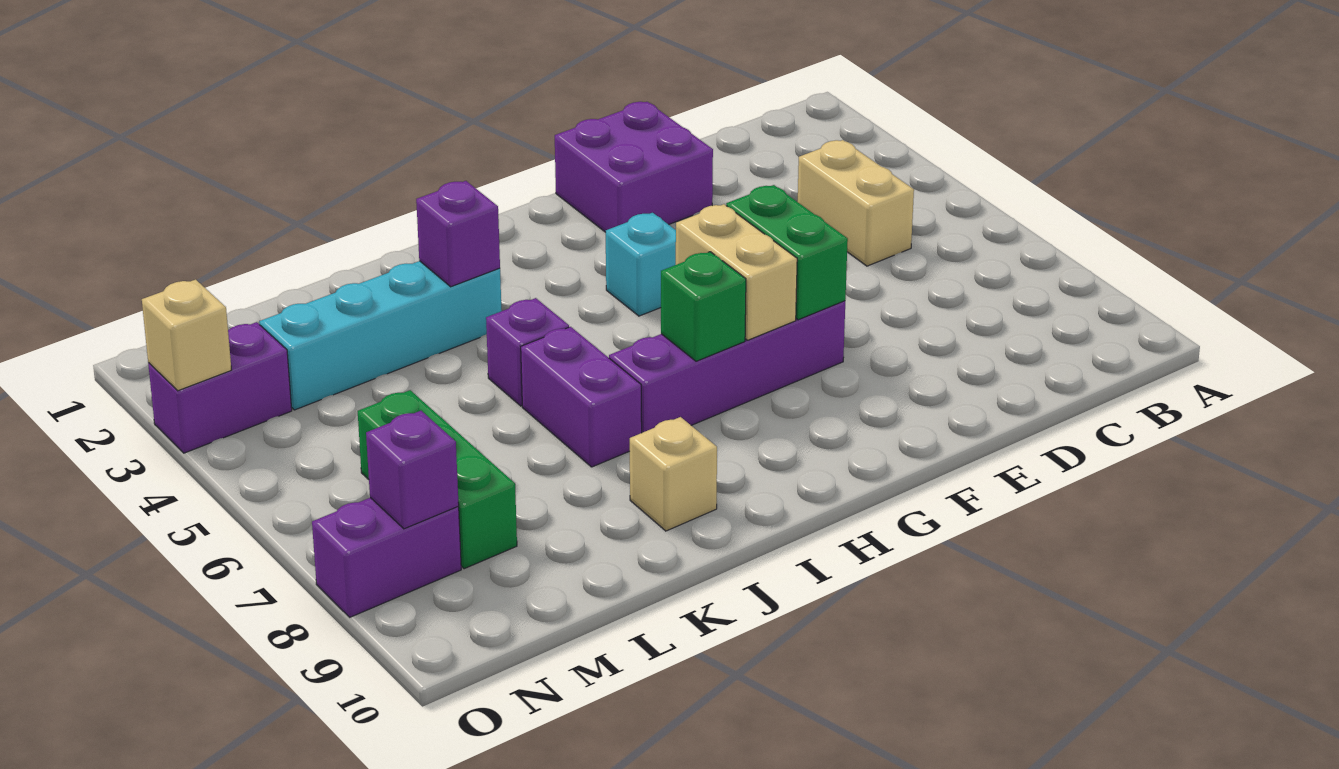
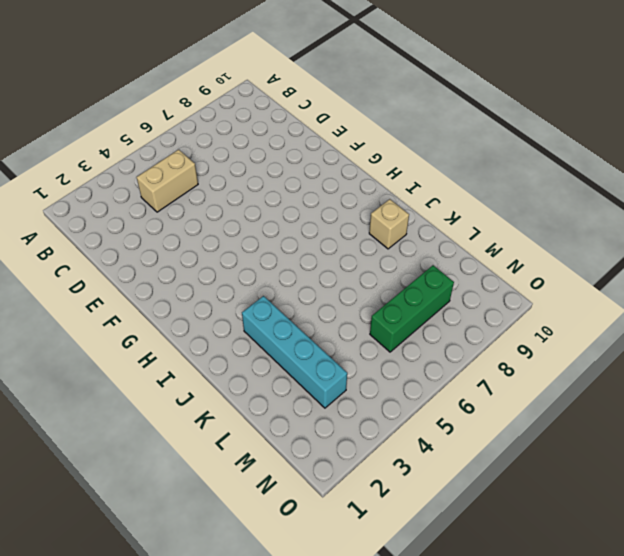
none -> purple 2x2 brick [555,102,713,232]
none -> purple 1x4 brick [609,301,845,433]
none -> cyan 1x1 brick [606,213,676,316]

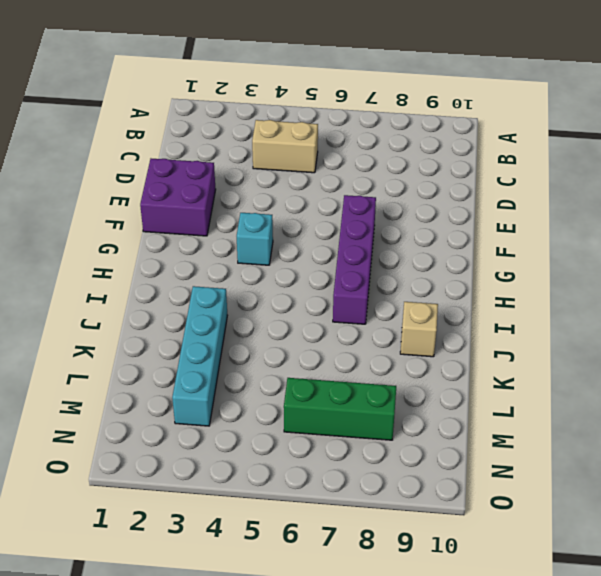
none -> purple 1x1 brick [486,298,569,406]
none -> purple 1x2 brick [521,327,642,467]
none -> purple 1x2 brick [148,322,292,453]

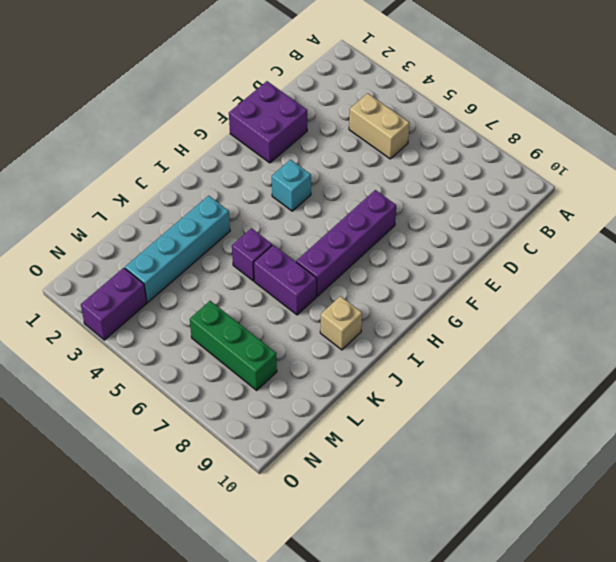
none -> purple 1x2 brick [312,498,461,617]
none -> green 1x2 brick [726,185,848,320]
none -> tan 1x2 brick [676,204,797,340]

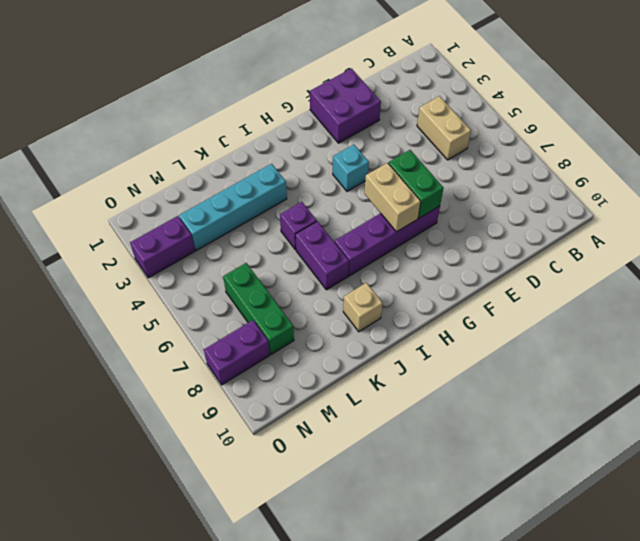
none -> green 1x1 brick [661,252,746,361]
none -> purple 1x1 brick [416,181,500,287]
none -> purple 1x1 brick [366,411,459,529]

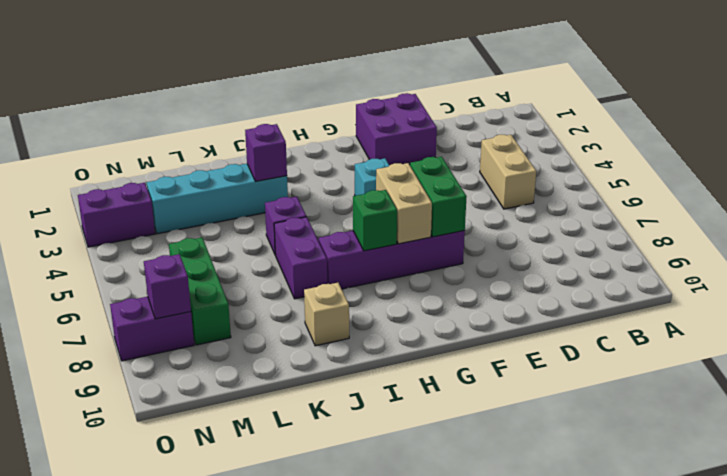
none -> tan 1x1 brick [142,279,231,391]

